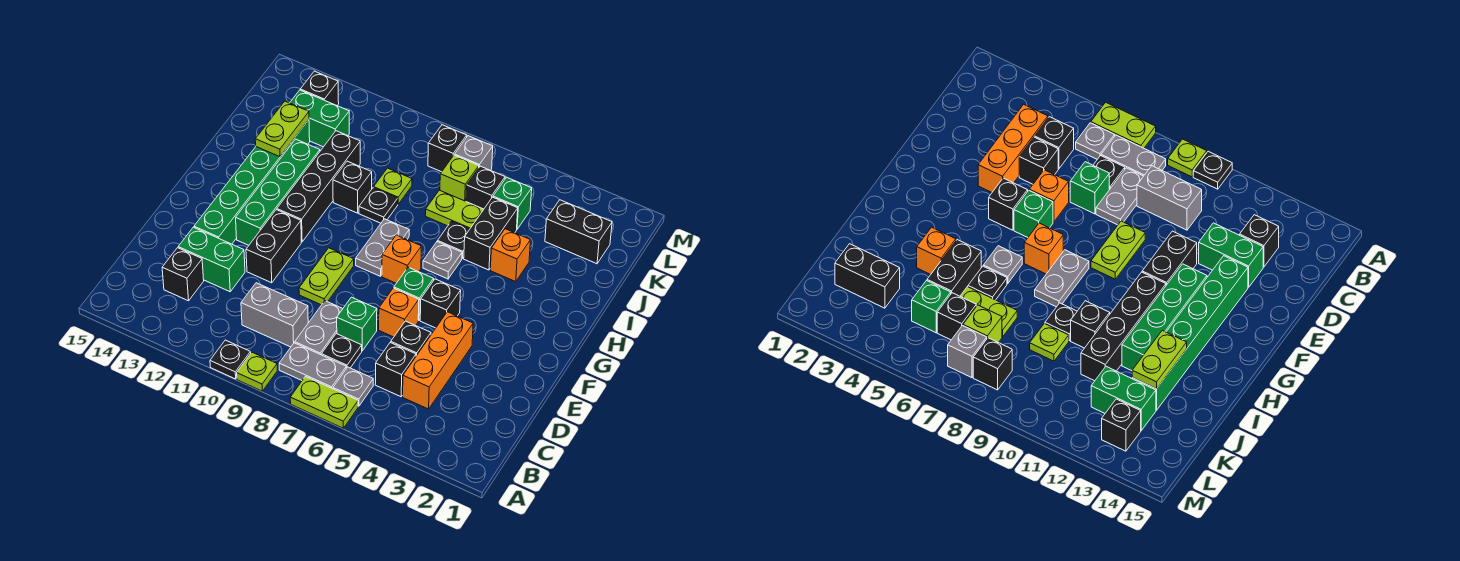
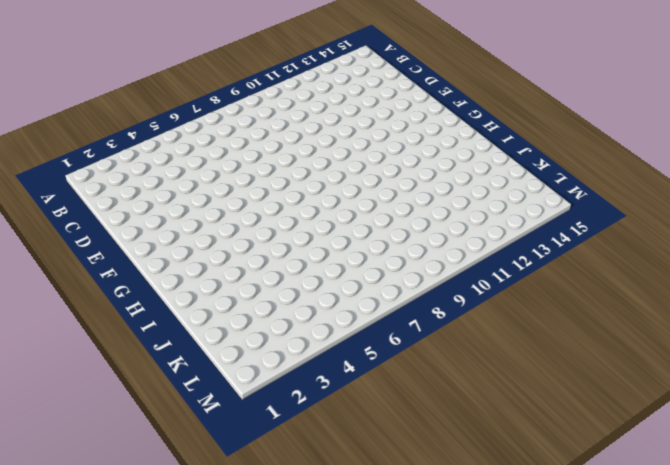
none -> lime 1x2 plate [290,377,358,428]
none -> lime 1x1 plate [237,352,277,391]
none -> black 1x1 plate [210,340,251,379]
none -> grey 1x1 plate [333,367,373,406]

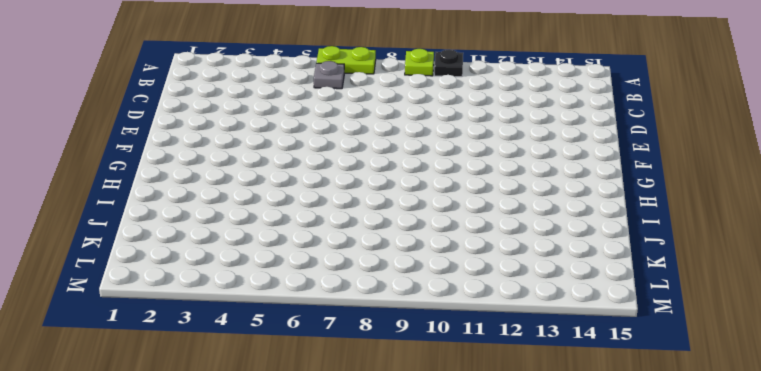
none -> grey 1x2 plate [279,343,346,389]
none -> orange 1x3 brick [403,312,473,409]
none -> black 1x1 brick [375,342,416,397]
none -> black 1x1 plate [322,334,362,368]

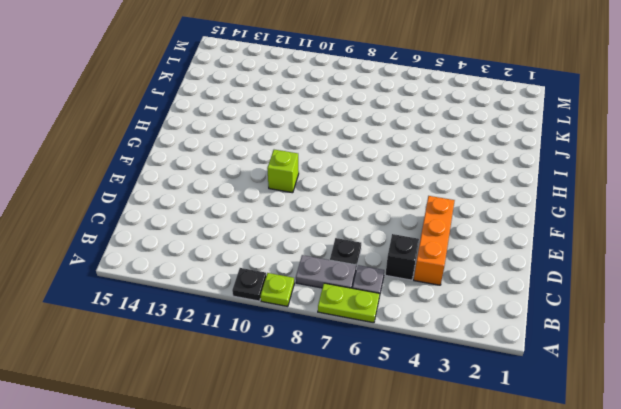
lime 1x1 brick [267,150,299,193] -> lime 1x1 brick moved to [440,155,479,201]
none -> grey 1x2 plate [295,301,343,355]
none -> grey 1x2 brick [241,283,308,347]
none -> black 1x1 brick [162,248,204,301]
none -> black 1x1 brick [391,321,431,356]

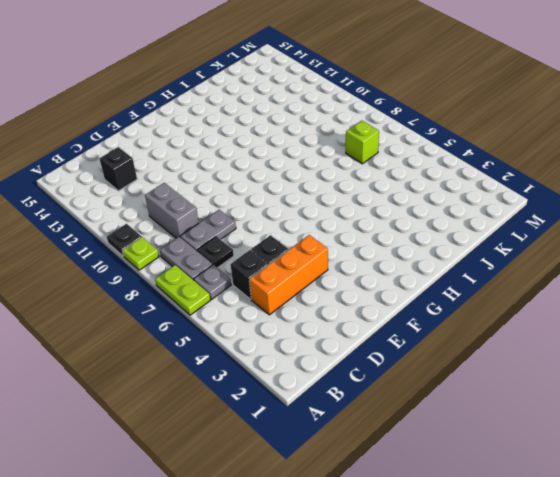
none -> green 1x1 brick [337,297,377,351]
none -> green 1x2 brick [178,227,245,292]
none -> orange 1x1 brick [379,288,419,337]
none -> lime 1x2 plate [299,248,354,305]

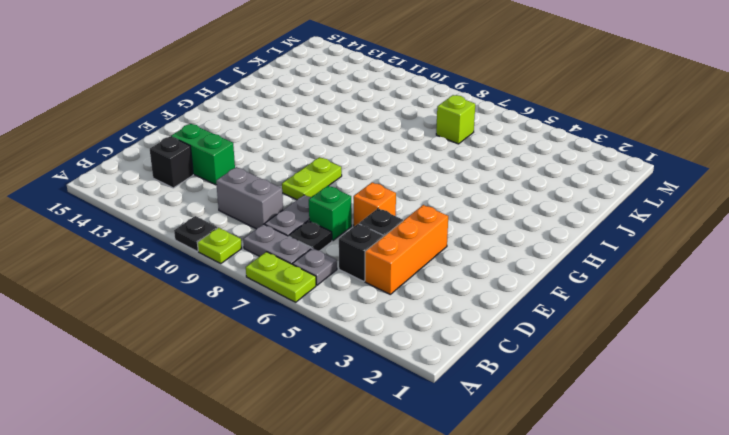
none -> black 1x2 brick [246,210,301,283]
none -> green 1x6 brick [194,120,310,244]
none -> black 1x1 brick [420,279,461,328]
none -> green 1x1 brick [394,267,434,320]

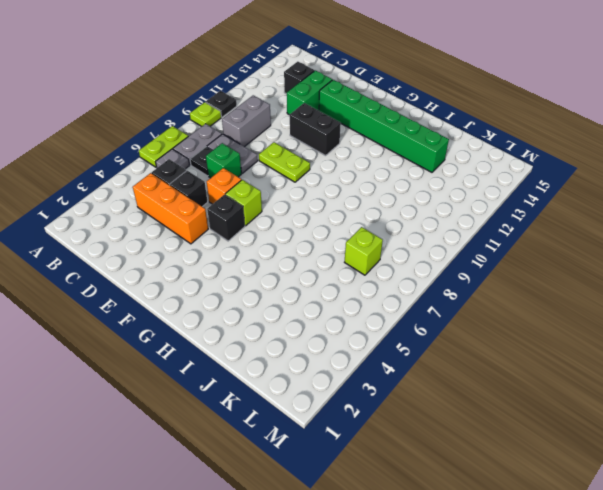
lime 1x1 brick [226,180,262,226] -> green 1x1 brick [394,267,434,320]
none -> green 1x4 brick [236,139,320,245]
none -> orange 1x1 brick [382,235,421,283]
none -> grey 1x2 plate [356,219,409,276]
none -> black 1x4 brick [277,131,360,242]

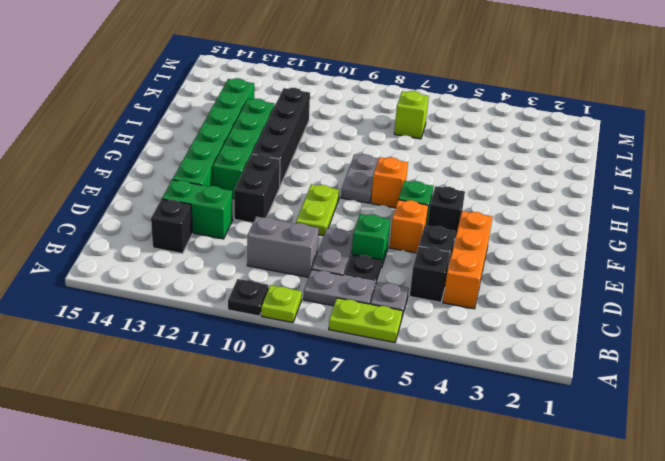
none -> grey 1x1 plate [423,242,462,279]
none -> orange 1x1 brick [490,229,531,282]
none -> black 1x2 brick [464,197,518,270]
none -> black 1x1 plate [438,221,470,259]

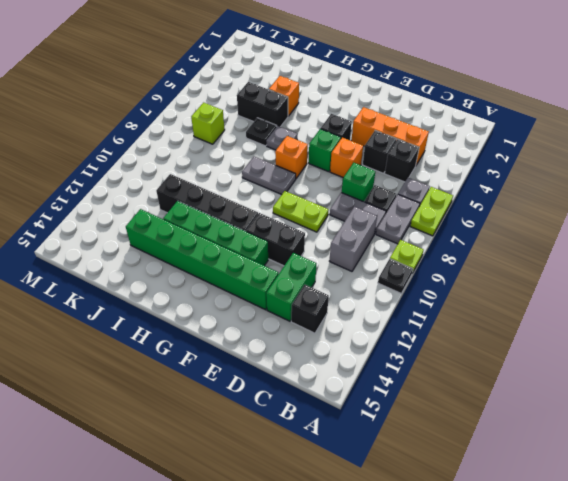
none -> black 1x1 plate [359,188,398,223]
none -> black 1x1 brick [333,161,372,213]
none -> lime 1x2 plate [425,190,484,229]
none -> lime 1x1 plate [374,168,412,204]

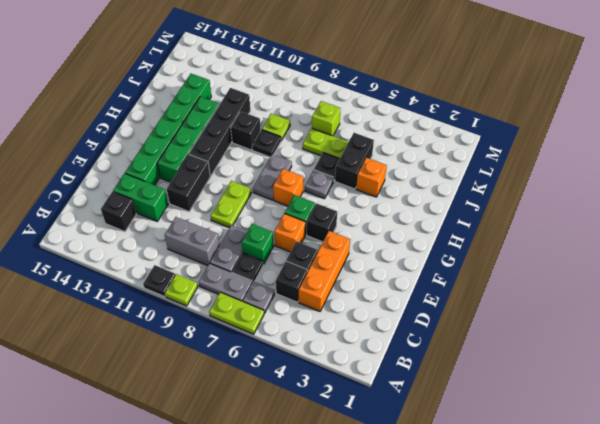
none -> black 1x2 brick [545,200,612,264]
none -> green 1x1 brick [493,177,532,229]
none -> black 1x1 brick [466,166,505,209]
none -> green 1x2 brick [290,90,349,147]

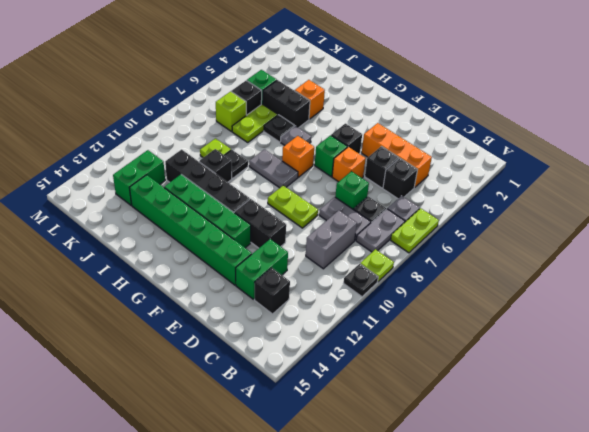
none -> black 1x2 brick [545,200,612,264]
none -> grey 1x1 brick [455,136,493,170]
none -> black 1x1 brick [428,125,467,172]
none -> black 1x1 brick [300,71,339,106]

